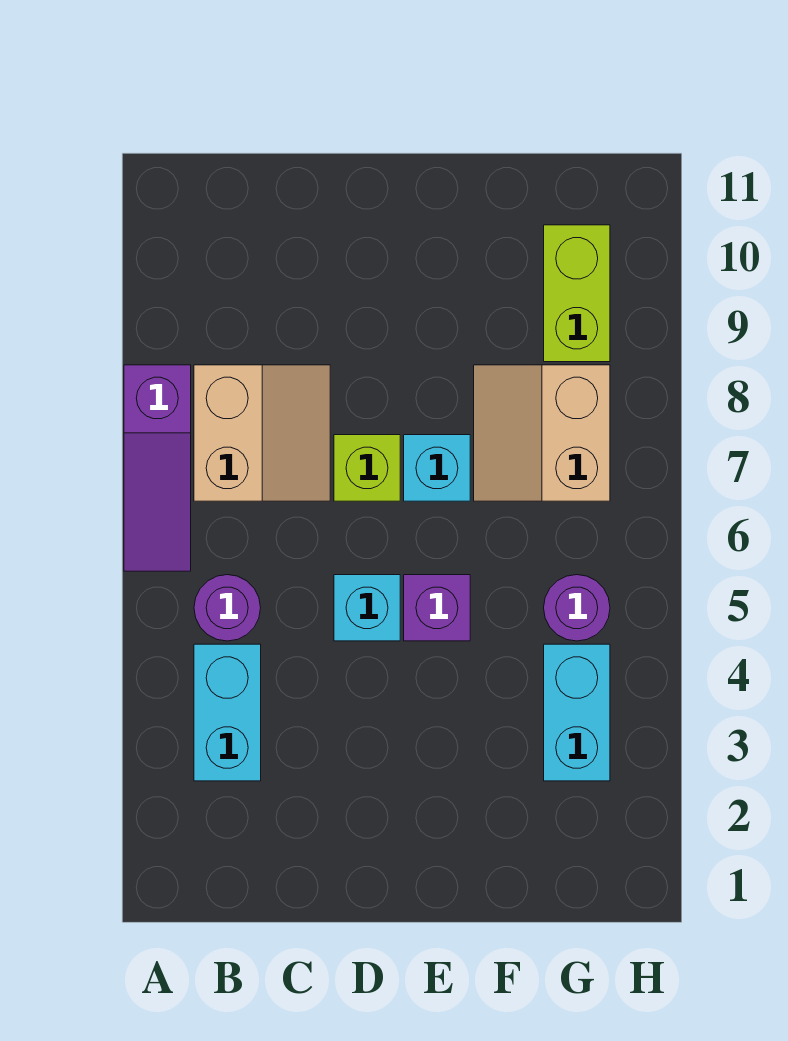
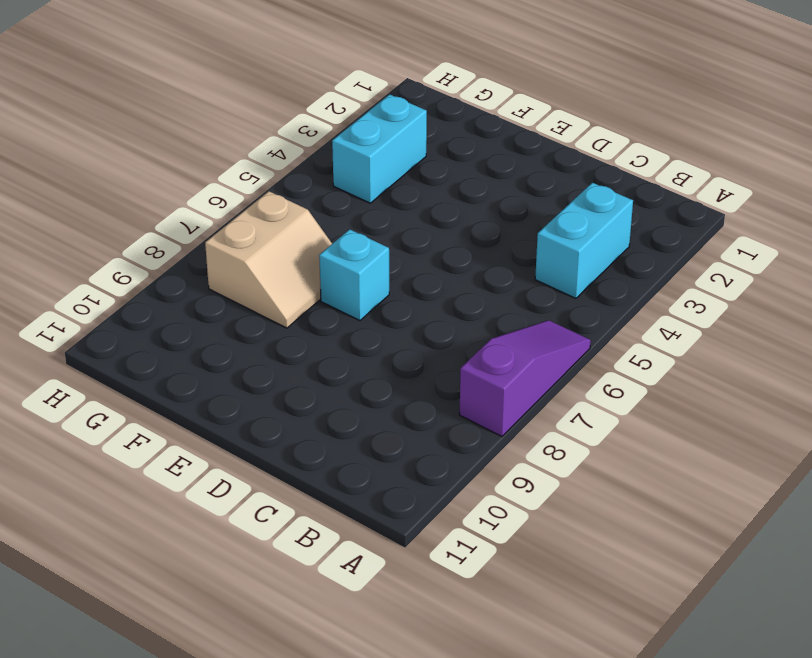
none -> purple 1x1 round brick [194,575,261,641]
none -> tan 2x2 slope [194,365,330,501]
none -> cyan 1x1 brick [334,575,400,641]

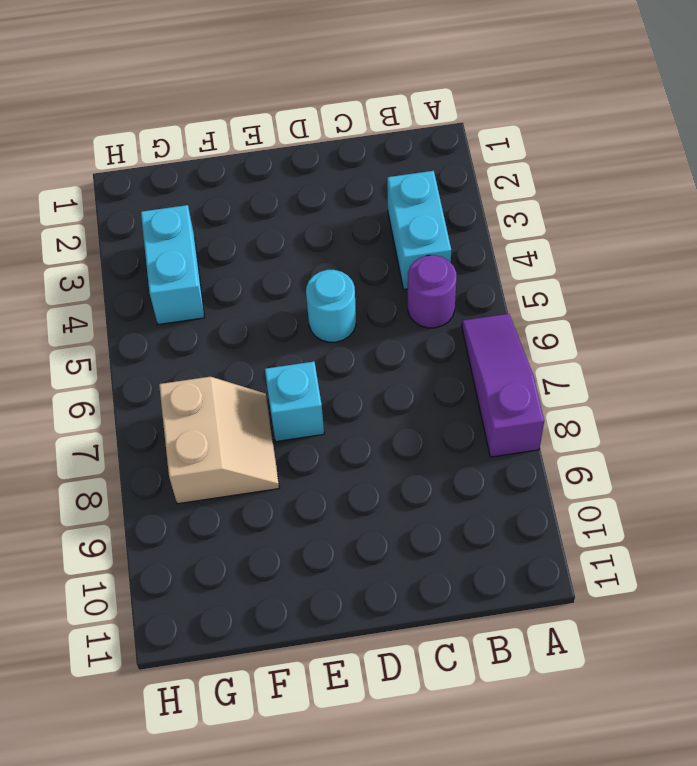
cyan 1x1 round brick [306,270,356,342] -> cyan 1x1 brick [334,575,400,641]
none -> tan 2x2 slope [194,365,330,501]
none -> lime 1x1 brick [334,435,400,501]
none -> purple 1x1 brick [404,575,470,641]

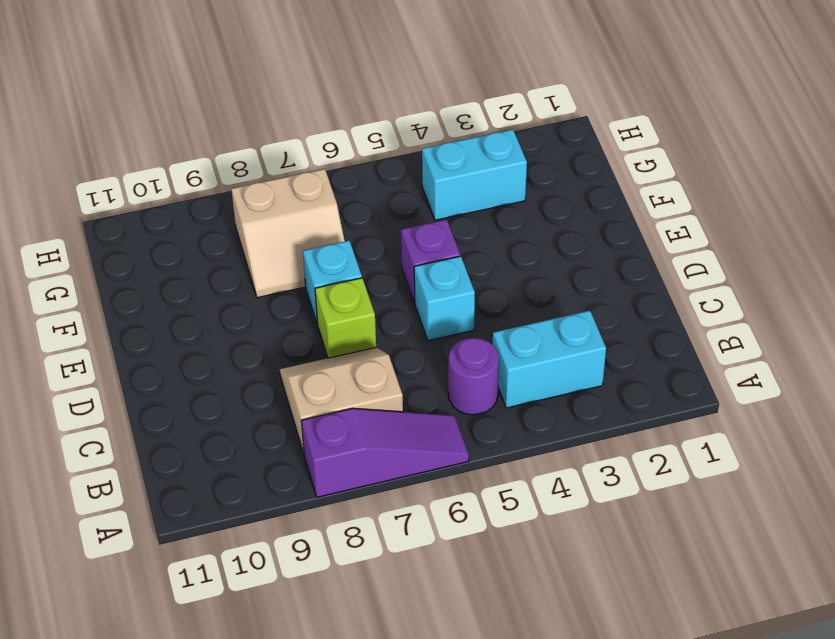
none -> purple 1x1 round brick [544,575,610,641]
none -> lime 1x2 brick [544,225,610,362]

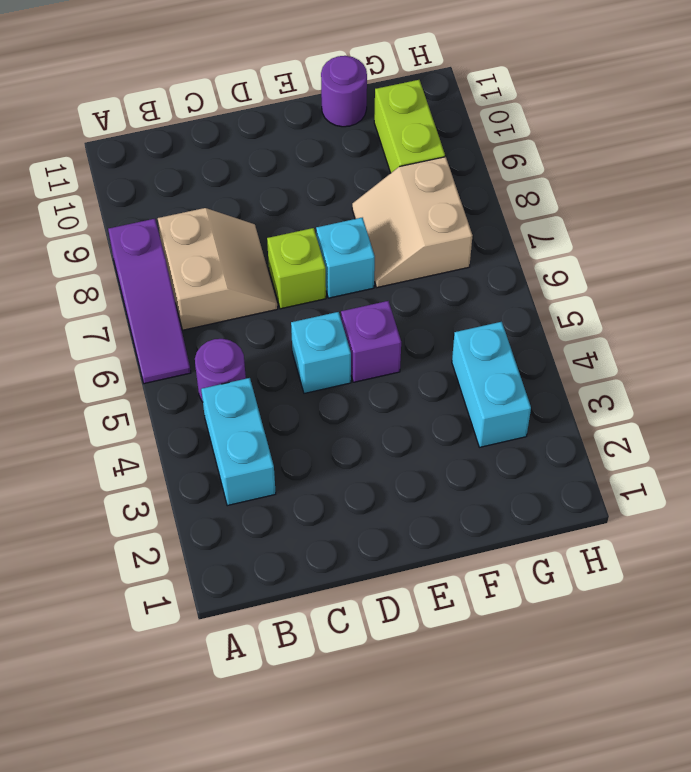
purple 1x1 round brick [321,56,367,127] -> purple 1x1 round brick moved to [544,575,610,641]

